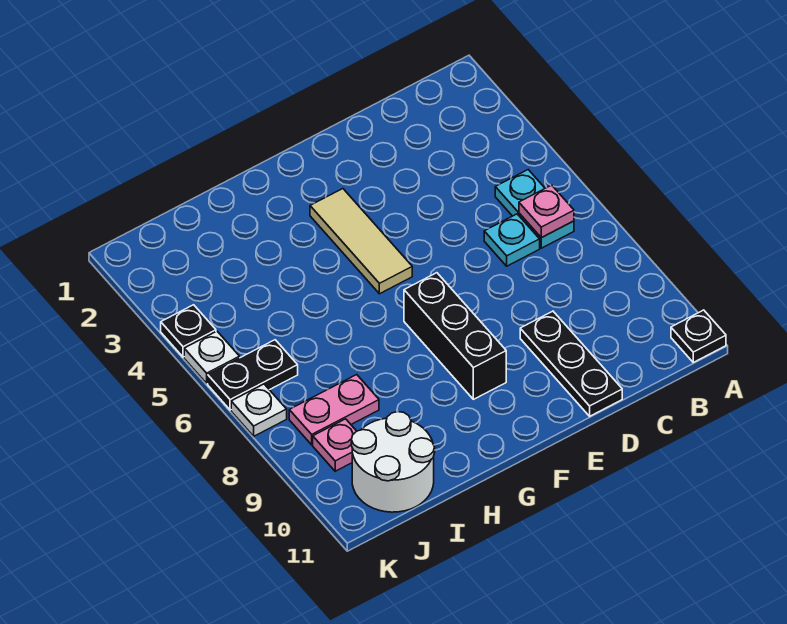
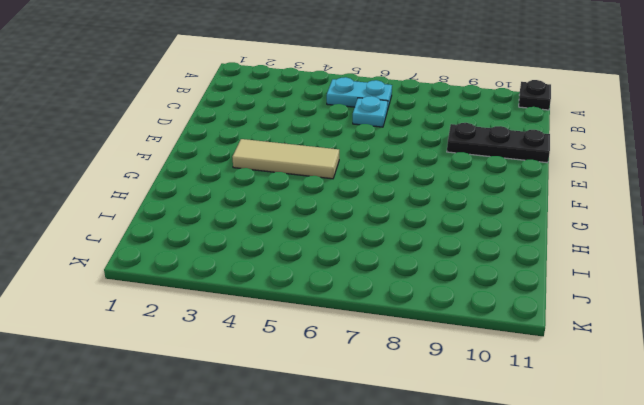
none -> black 1x3 brick [404,273,506,399]
none -> pink 1x2 plate [289,375,379,445]
none -> white 2x2 round brick [351,412,435,512]

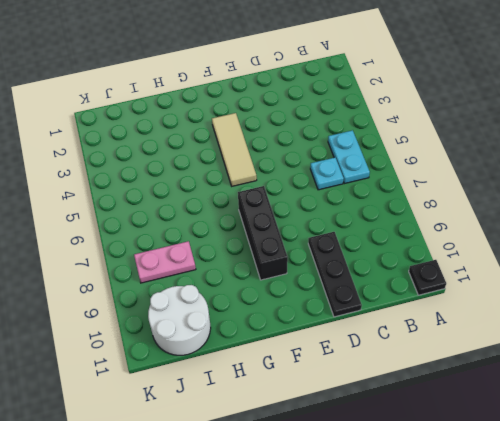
none -> black 1x2 plate [208,340,298,410]
none -> pink 1x1 plate [313,419,357,471]
none -> black 1x1 plate [161,305,216,357]

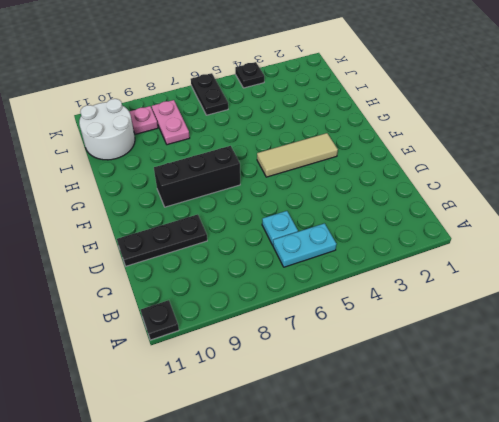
none -> white 1x1 plate [184,331,240,383]
none -> white 1x1 plate [231,384,287,436]
none -> pink 1x1 plate [519,185,574,238]

